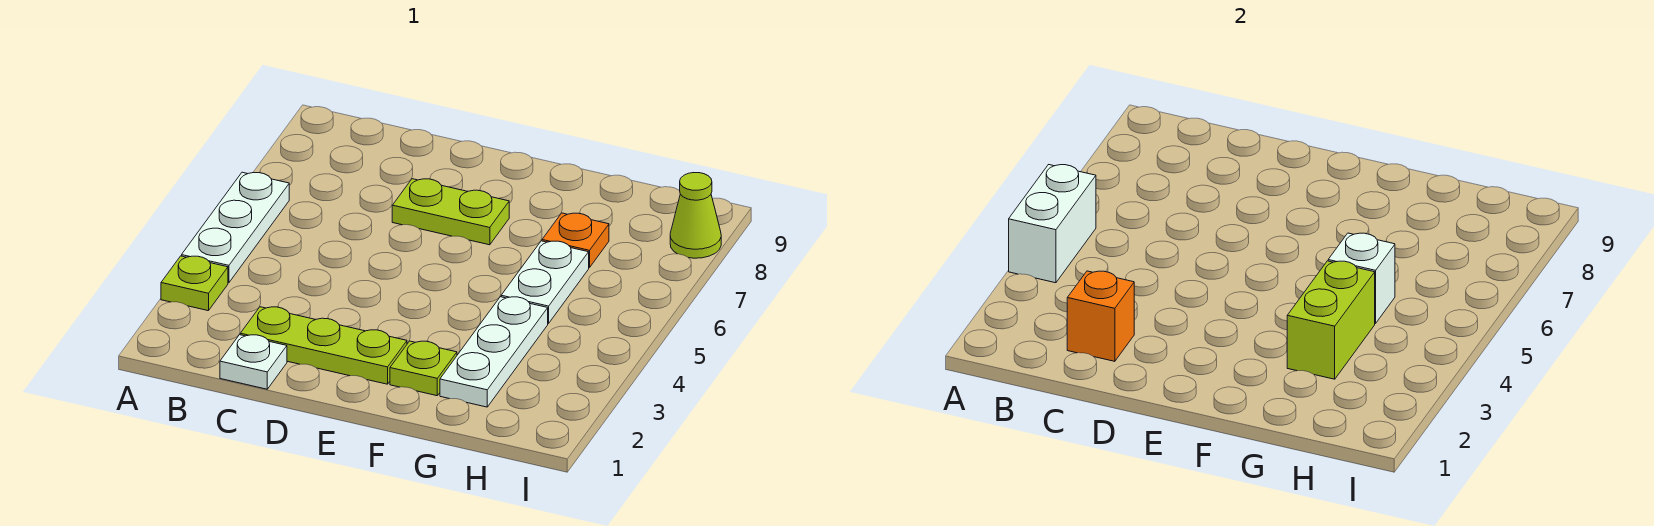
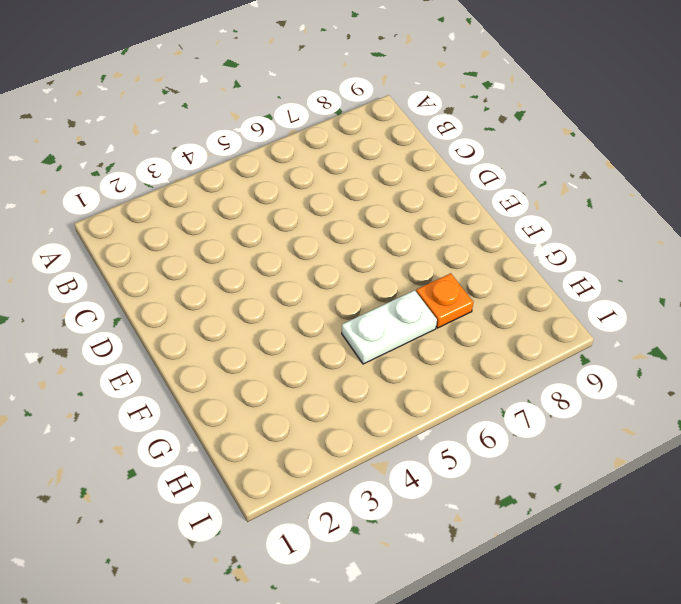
none -> lime 1x1 plate [161,256,228,311]
none -> white 1x3 plate [182,172,289,283]
none -> white 1x1 plate [220,335,287,389]

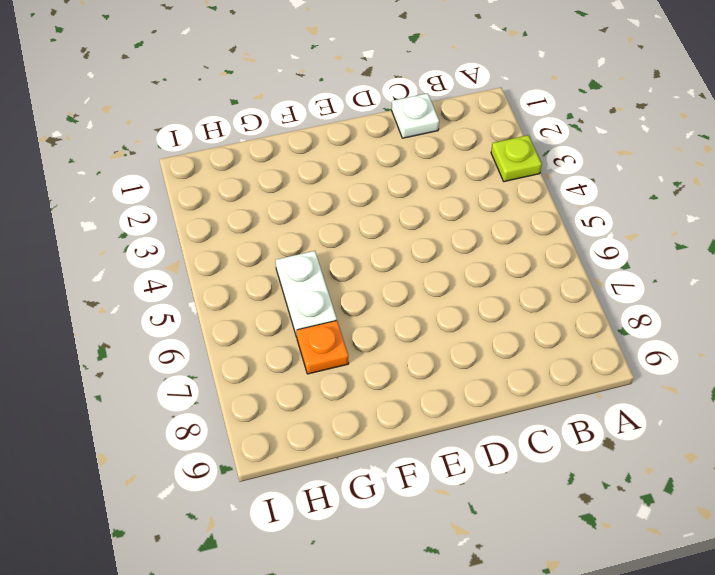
none -> white 1x3 plate [182,172,289,283]
none -> lime 1x3 plate [240,307,407,384]
none -> lime 1x2 plate [392,179,509,245]

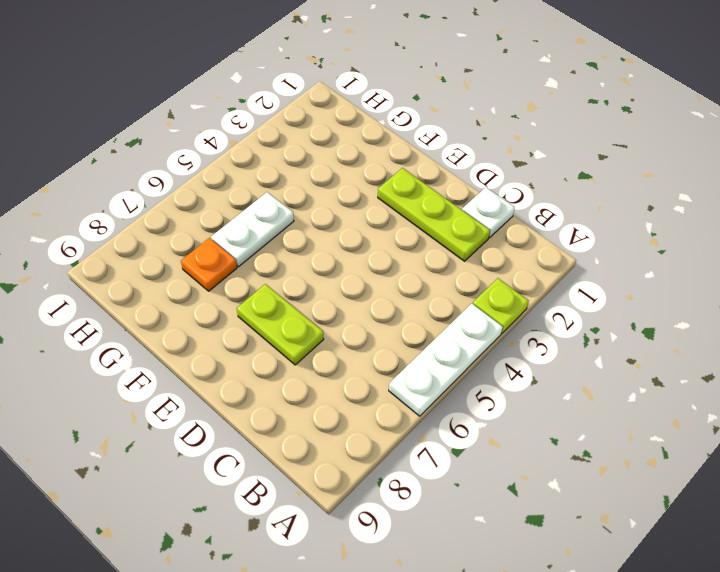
none -> lime 1x1 plate [390,341,457,396]
none -> white 1x3 plate [440,297,548,407]
none -> lime 1x1 cone [670,173,721,258]

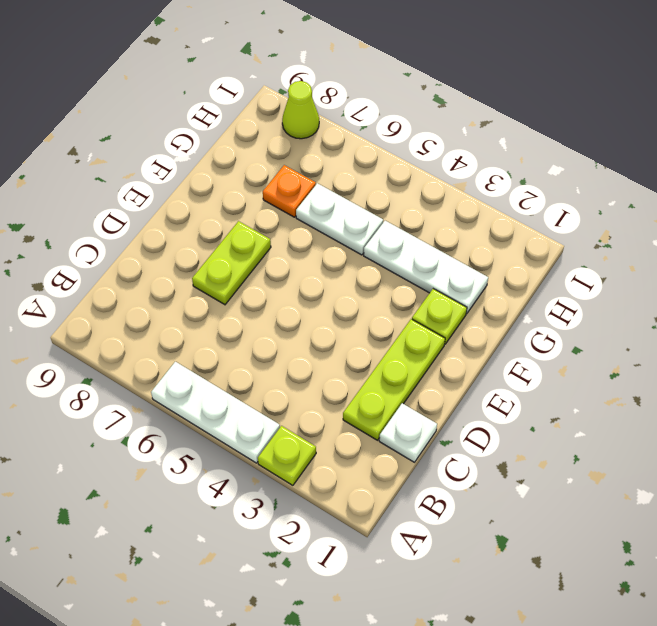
none -> white 1x2 brick [1009,165,1096,283]
none -> orange 1x1 brick [1067,271,1134,361]
none -> lime 1x2 brick [1287,261,1375,379]

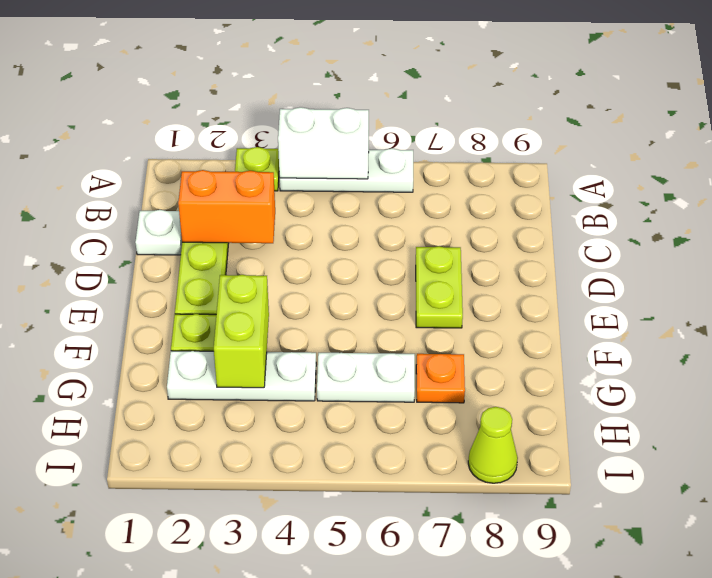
orange 1x2 brick [178,170,275,243] -> orange 1x1 brick [1067,271,1134,361]
lime 1x2 brick [214,275,269,388] -> lime 1x2 brick turned to [1287,261,1375,379]
none -> white 1x1 brick [1328,233,1395,323]

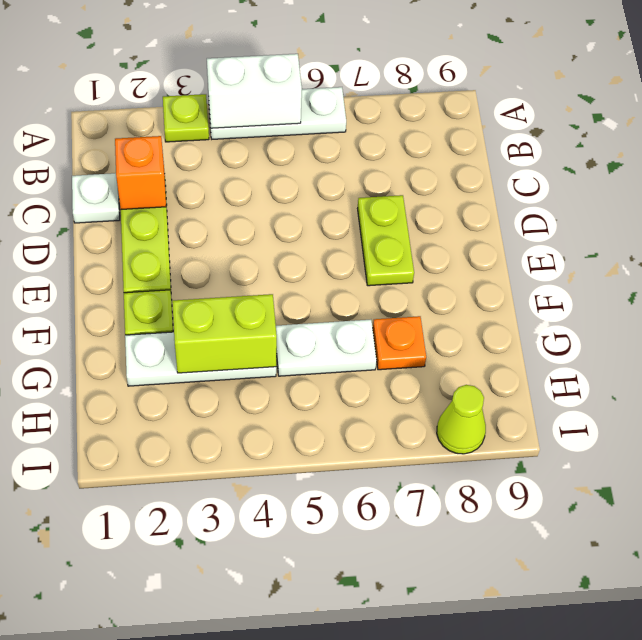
none -> white 1x1 brick [1328,233,1395,323]

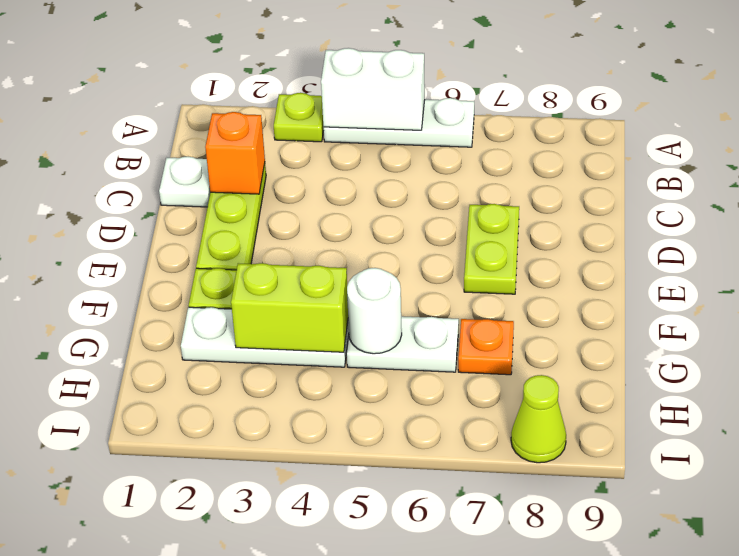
white 1x1 round brick [347,268,402,354] -> white 1x1 brick [1328,233,1395,323]

